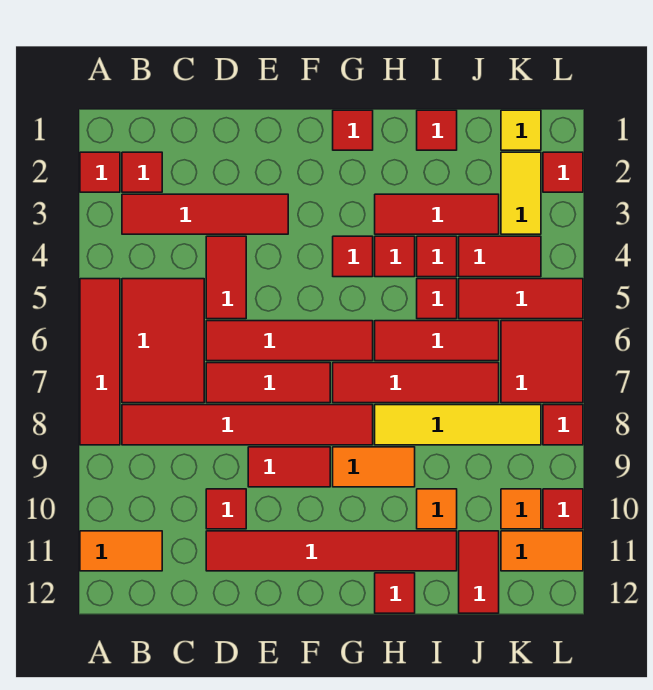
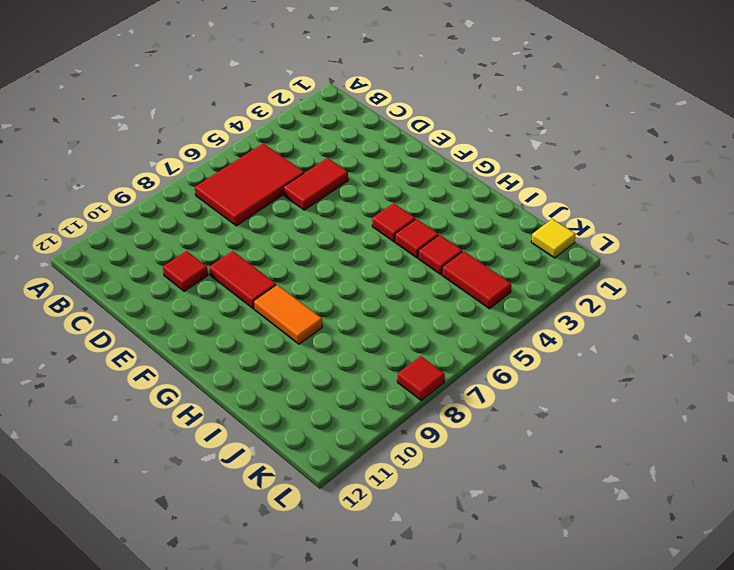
none -> red 1x1 tile [80,152,120,192]
none -> red 1x4 tile [80,279,120,445]
none -> orange 1x2 tile [80,531,162,571]
none -> red 1x1 tile [122,152,162,192]

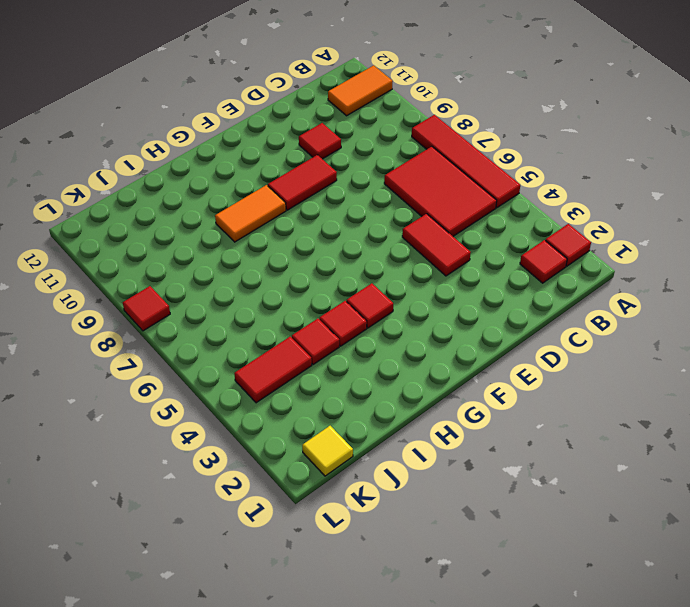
none -> red 1x4 tile [122,194,288,234]
none -> red 1x6 tile [122,405,373,445]
none -> red 1x4 tile [206,321,373,361]
none -> red 1x3 tile [206,363,330,403]

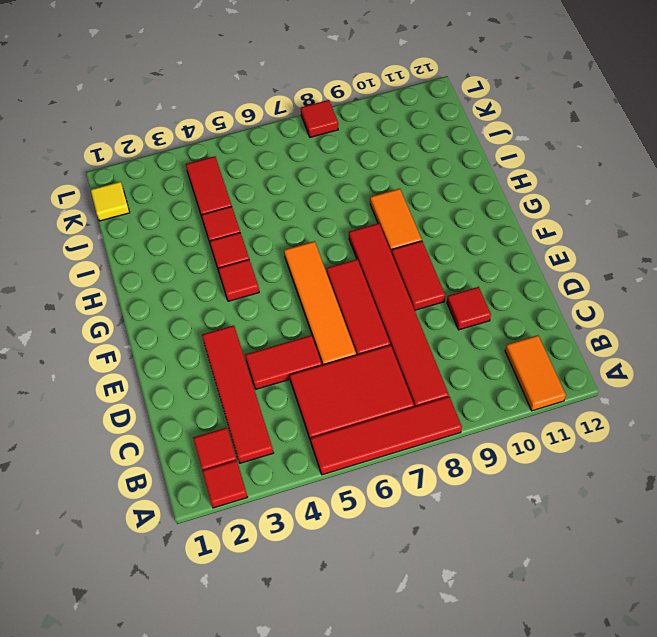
orange 1x4 tile [284,241,356,365] -> red 1x4 tile [206,321,373,361]
none -> red 1x6 tile [206,531,457,571]
none -> red 1x1 tile [333,110,373,150]
none -> red 1x4 tile [333,363,499,403]
none -> red 1x3 tile [375,194,499,234]

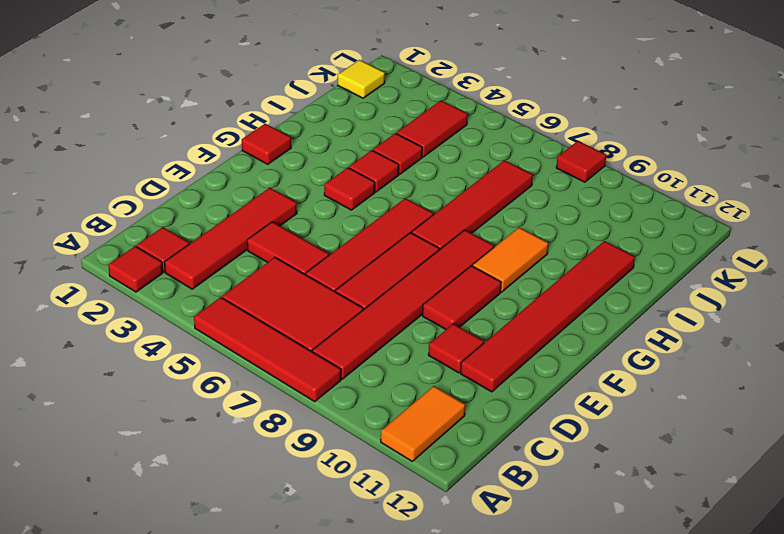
none -> red 1x3 tile [375,194,499,234]
none -> red 1x3 tile [375,321,499,361]
none -> yellow 1x4 tile [375,405,541,445]
none -> red 1x1 tile [375,573,415,613]

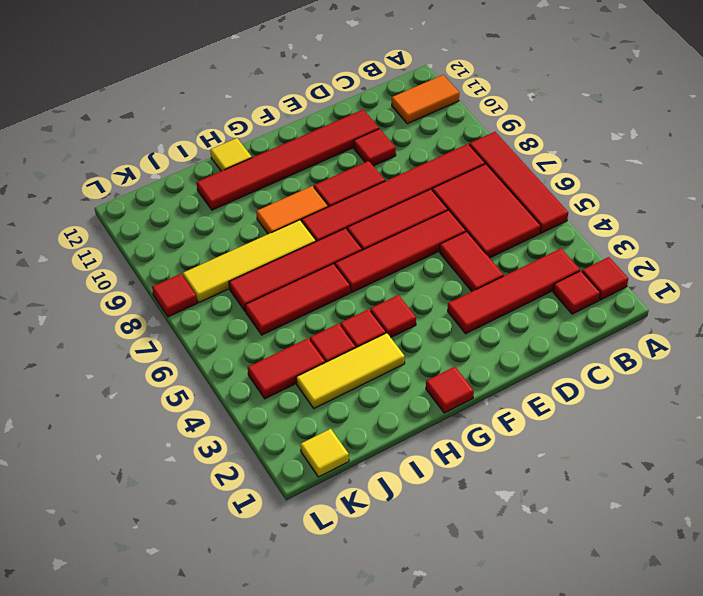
yellow 1x3 tile [296,333,405,408] -> red 1x3 tile [375,194,499,234]
yellow 1x1 tile [210,138,252,171] -> red 1x1 tile [375,573,415,613]
none -> red 1x1 tile [417,110,457,150]
none -> red 1x1 tile [417,279,457,319]
none -> orange 1x1 tile [417,489,457,529]
none -> red 1x3 tile [459,279,583,319]

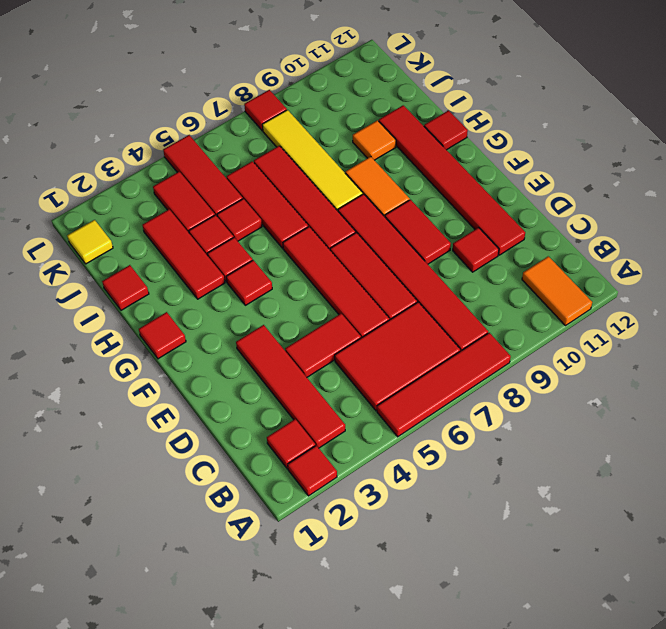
none -> red 1x2 tile [459,531,499,613]
none -> yellow 1x2 tile [501,152,541,234]
none -> red 2x2 tile [501,321,583,403]
none -> orange 1x1 tile [501,489,541,529]

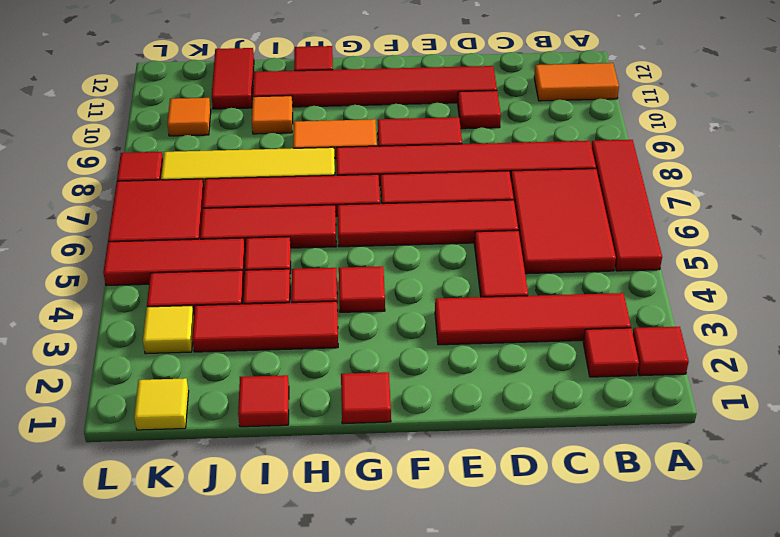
yellow 1x1 tile [143,306,194,354] -> yellow 1x2 tile [501,152,541,234]
none -> orange 1x2 tile [501,531,583,571]
none -> red 1x1 tile [543,152,583,192]
none -> red 1x1 tile [543,489,583,529]

